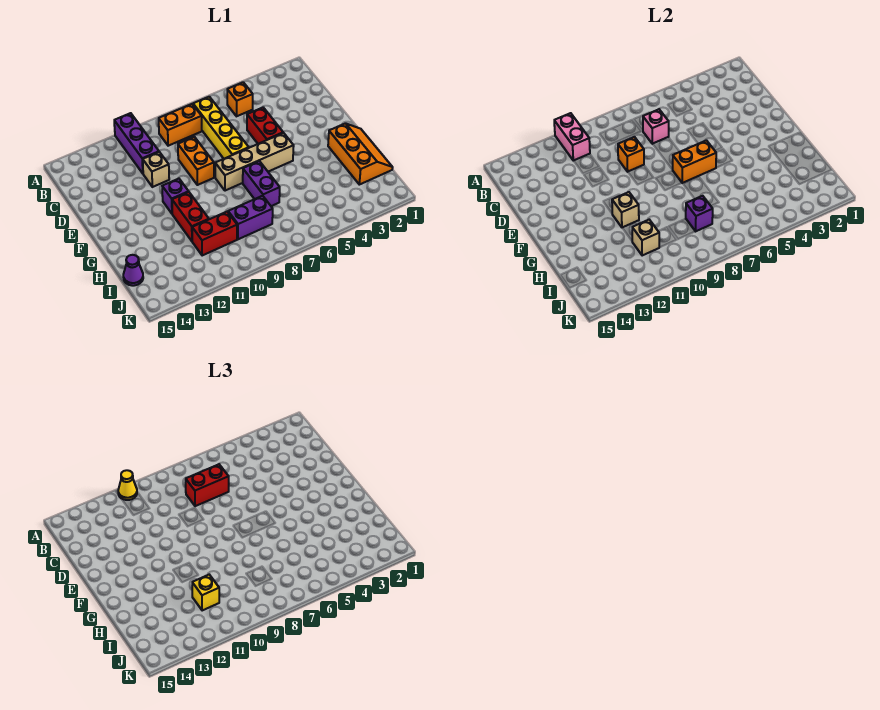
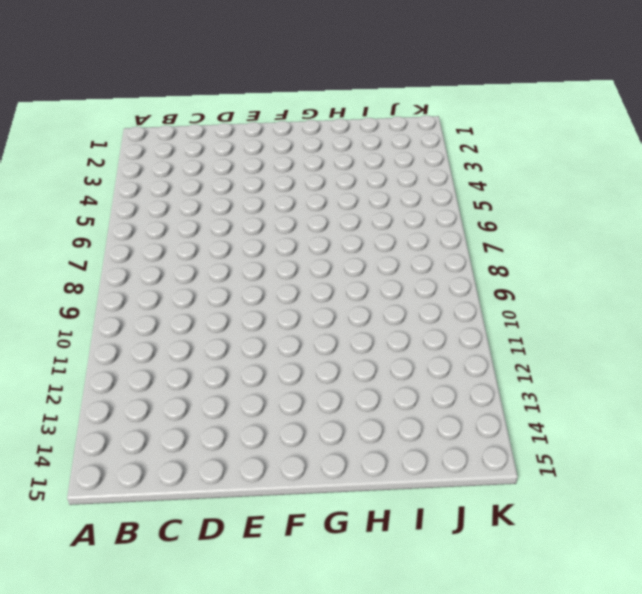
none -> purple 1x3 brick [114,113,159,173]
none -> orange 1x1 brick [227,82,253,116]
none -> yellow 1x4 brick [193,97,249,159]

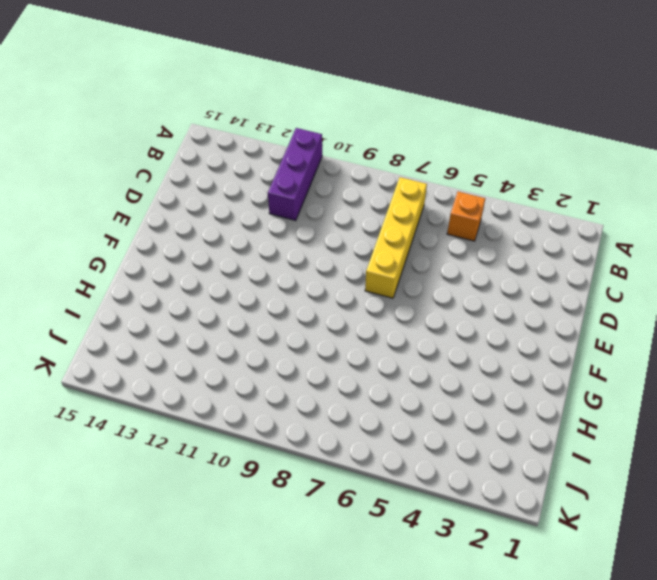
none -> orange 1x2 brick [159,104,202,146]
none -> red 1x2 brick [247,108,283,144]
none -> orange 1x2 brick [178,137,214,185]

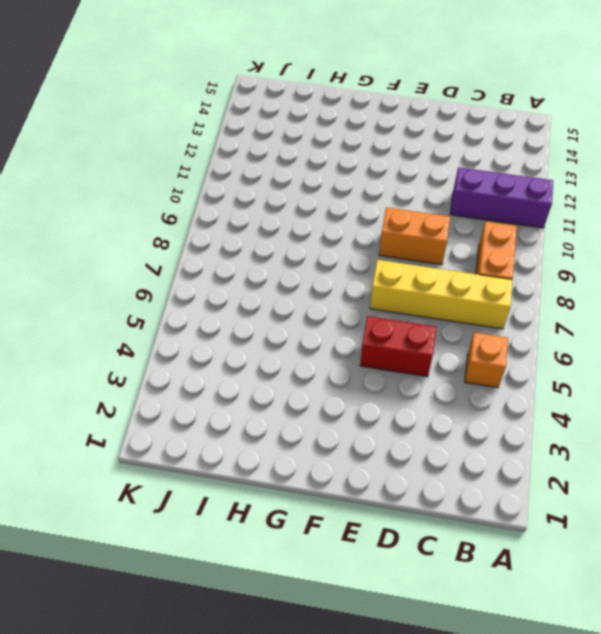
none -> tan 1x1 brick [143,152,169,187]
none -> tan 1x4 brick [215,133,294,191]
none -> purple 1x1 brick [162,179,189,213]

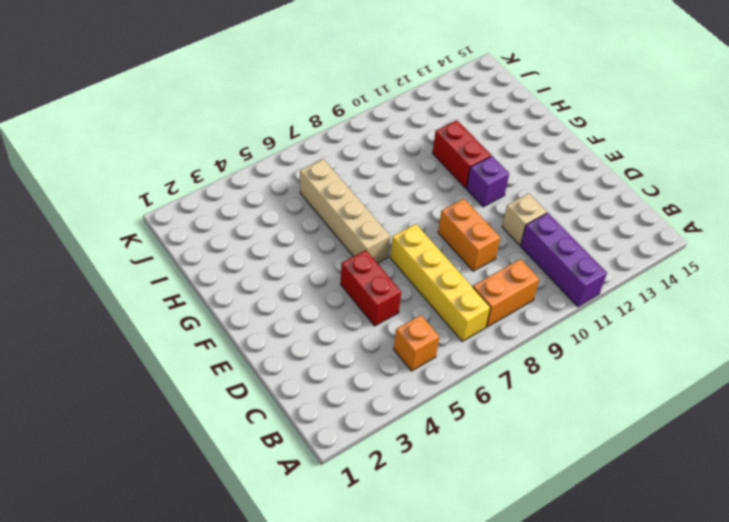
tan 1x4 brick [300,159,390,263] -> tan 1x4 brick turned to [215,133,294,191]
none -> orange 2x3 slope [328,123,393,185]
none -> purple 1x2 brick [243,161,280,206]
none -> purple 1x2 brick [228,196,273,239]

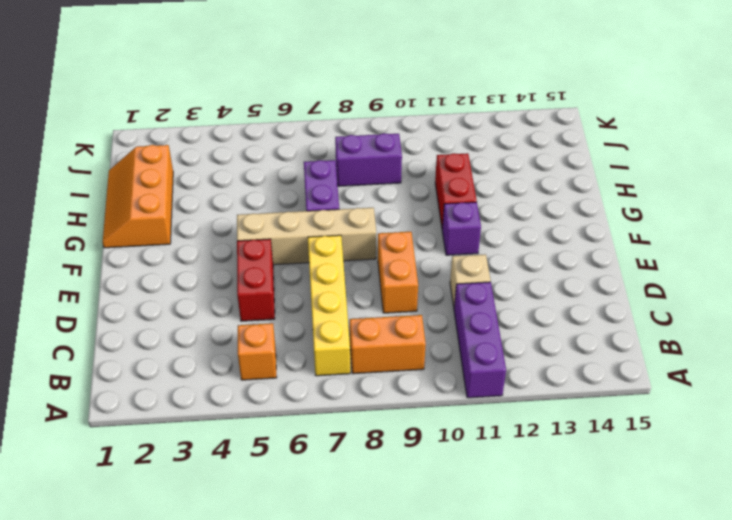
none -> red 1x2 brick [192,212,237,256]
none -> purple 1x1 cone [123,255,143,286]
none -> pink 1x2 brick [554,113,590,161]

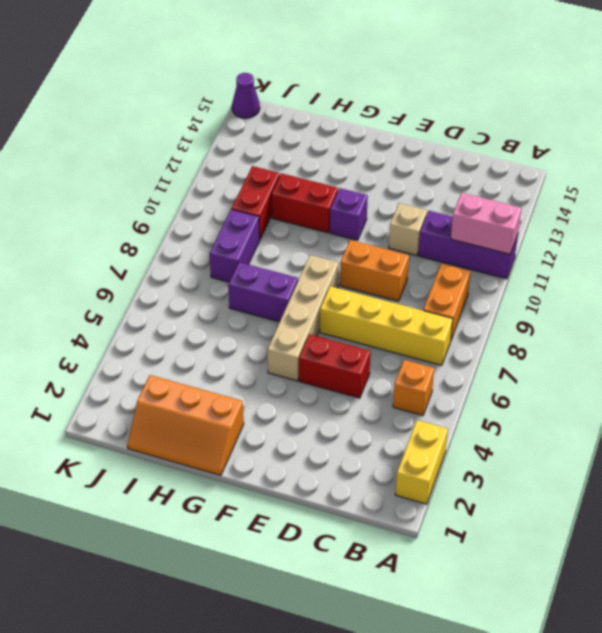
yellow 1x2 brick [395,420,448,504] -> none
purple 1x1 cone [232,73,260,118] -> purple 1x1 cone moved to [123,255,143,286]
none -> pink 1x1 brick [643,109,669,144]
none -> orange 1x1 brick [618,137,644,172]
none -> orange 1x2 brick [672,140,716,183]

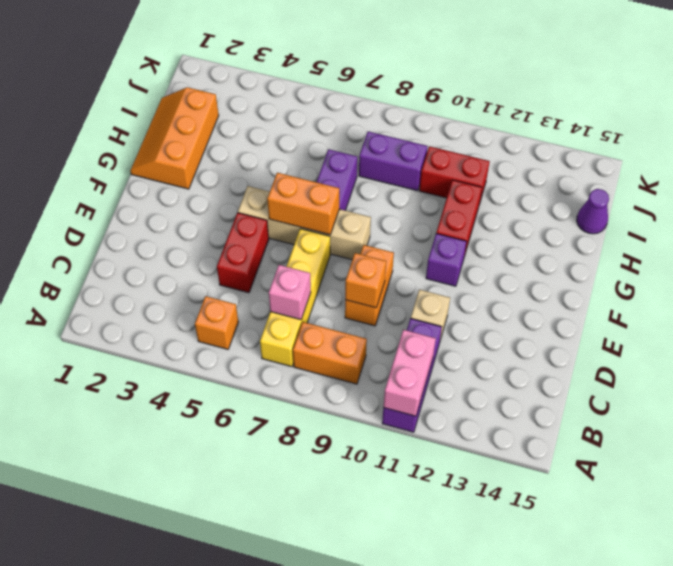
none -> tan 1x1 brick [612,192,639,227]
none -> purple 1x1 brick [686,196,713,231]
none -> tan 1x1 brick [632,220,659,256]

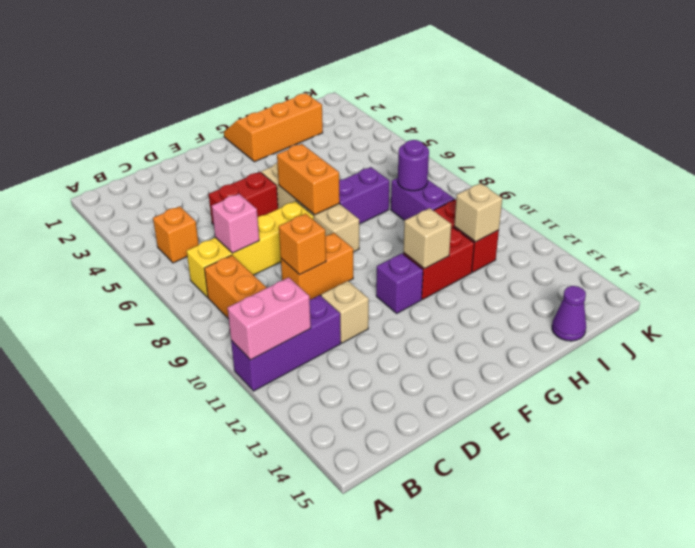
purple 1x1 round brick [398,140,429,191] -> purple 1x1 brick [686,196,713,231]
none -> yellow 1x1 cone [118,470,137,500]
none -> red 1x2 brick [186,464,229,506]
none -> yellow 1x1 brick [192,575,219,611]

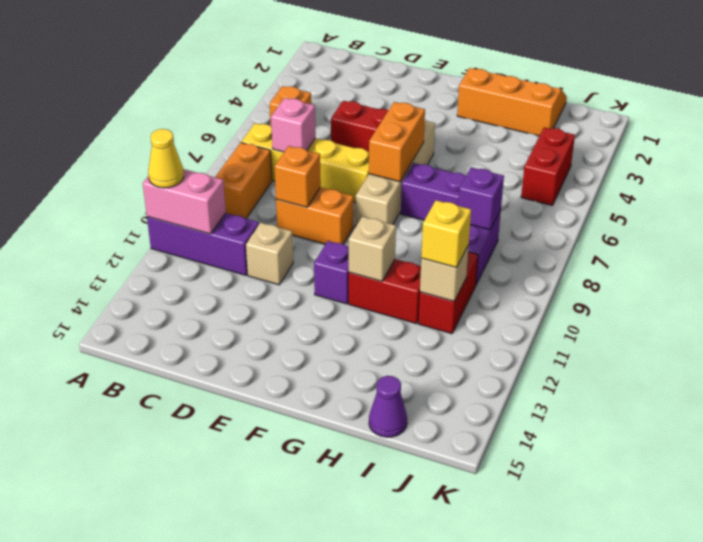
red 1x2 brick [521,127,575,205] -> red 1x2 brick moved to [186,464,229,506]

